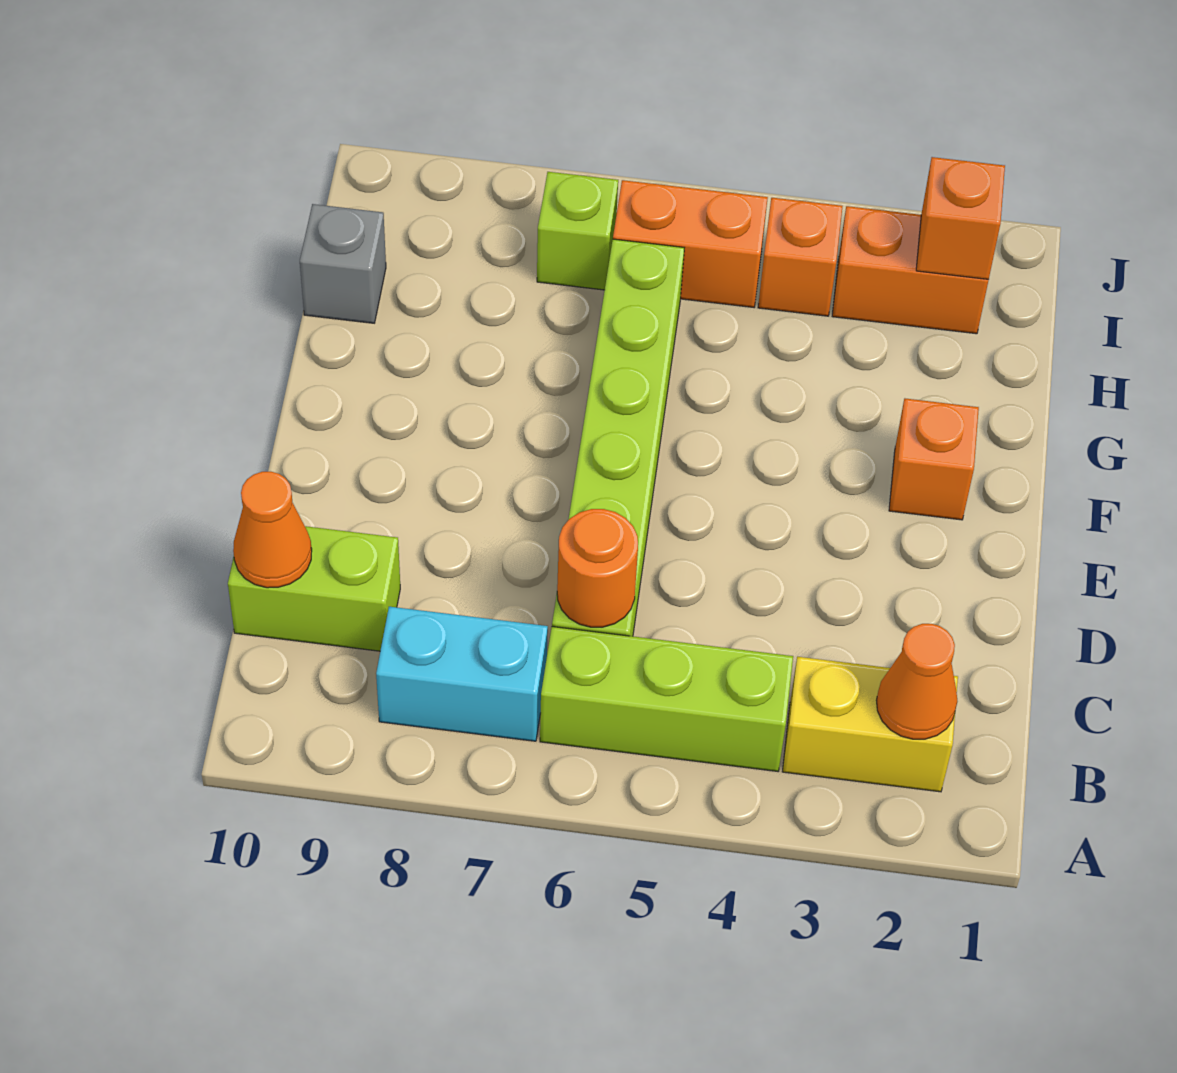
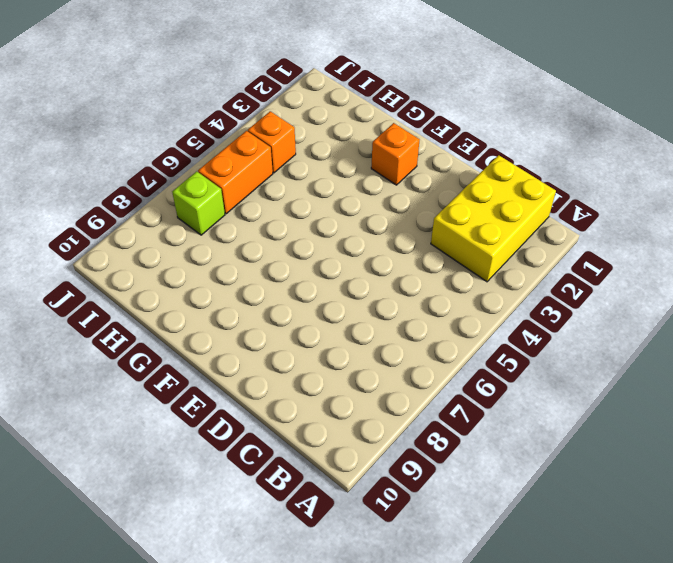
yellow 2x3 brick [431,155,556,282] -> yellow 1x2 brick [782,657,958,792]
none -> lime 1x3 brick [540,627,793,771]
none -> cyan 1x2 brick [376,607,548,741]
none -> lime 1x6 brick [552,239,684,636]

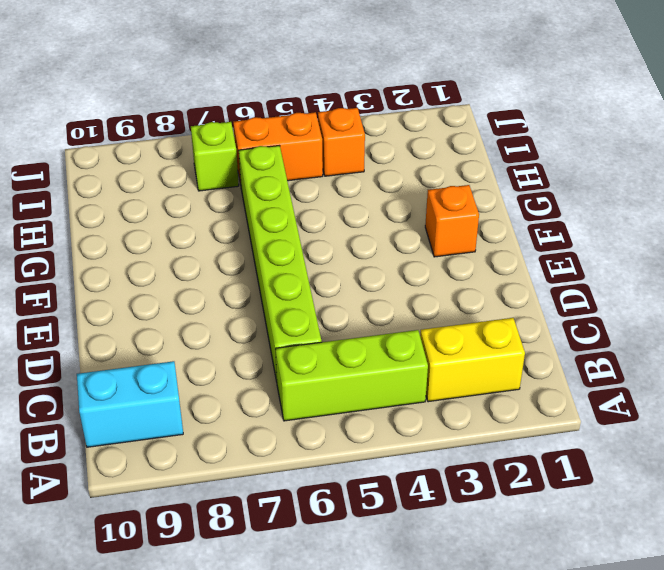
cyan 1x2 brick [77,361,183,447] -> cyan 1x2 brick moved to [376,607,548,741]
none -> lime 1x2 brick [228,526,400,651]
none -> grey 1x1 brick [300,204,386,323]
none -> orange 1x2 brick [832,206,989,334]

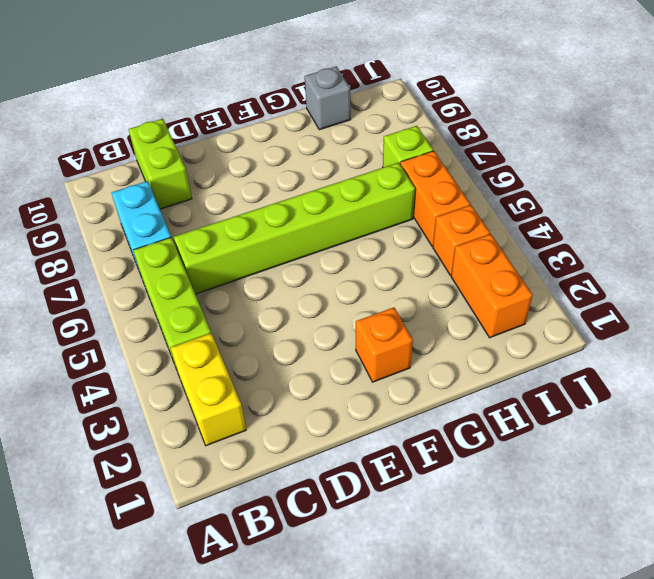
none -> orange 1x1 cone [876,624,957,739]
none -> orange 1x1 round brick [557,509,638,627]
none -> orange 1x1 cone [233,472,312,588]

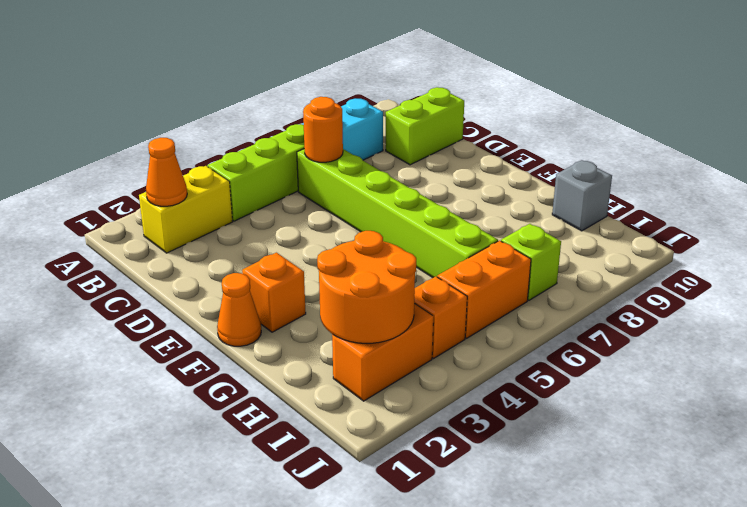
orange 1x1 cone [217,273,261,346] -> orange 1x1 cone moved to [233,472,312,588]
orange 2x2 round brick [317,231,416,343] -> orange 1x1 brick [916,157,1005,279]

